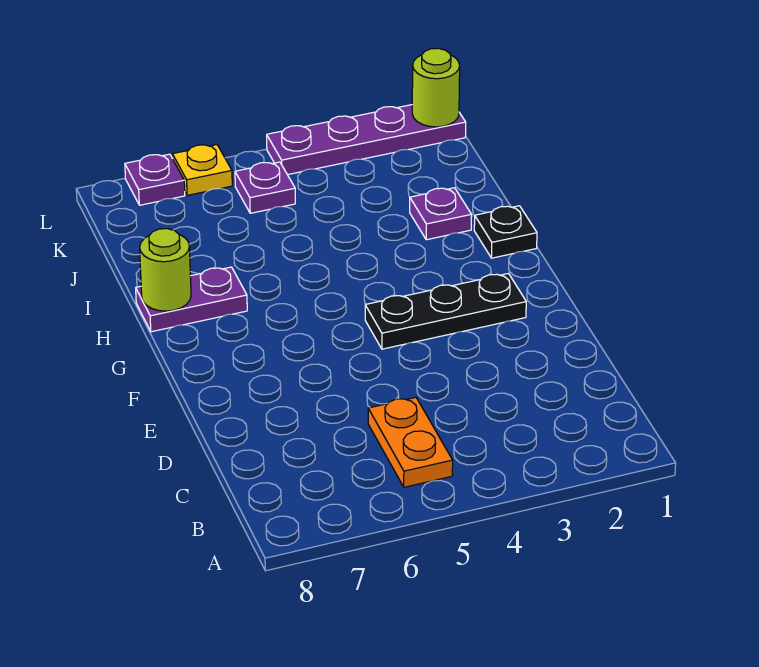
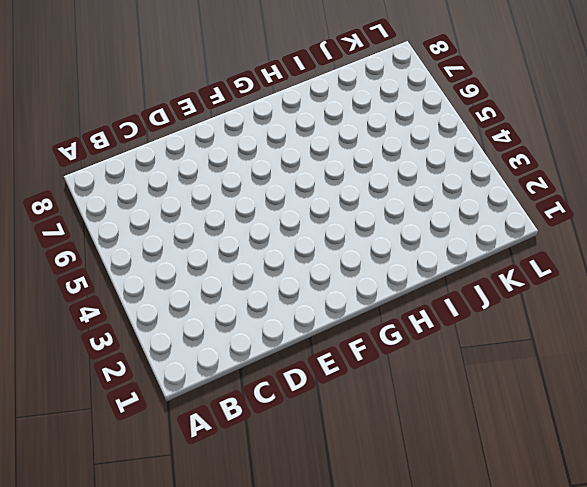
none -> orange 1x2 plate [368,397,453,487]
none -> black 1x3 plate [365,274,526,349]

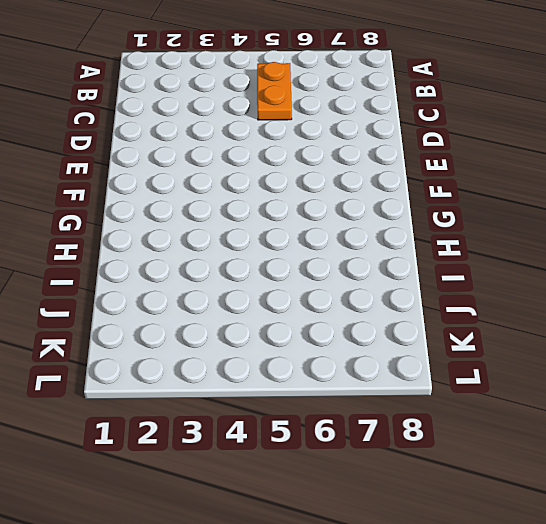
none -> black 1x3 plate [365,274,526,349]
none -> black 1x1 plate [474,206,537,258]

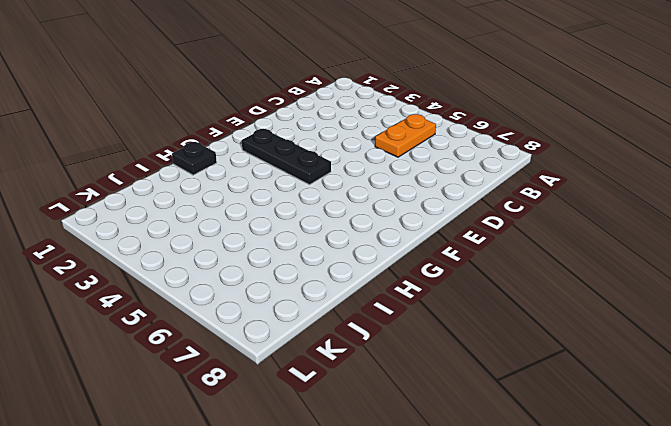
none -> purple 1x2 plate [136,267,247,332]
none -> purple 1x1 plate [410,188,472,240]

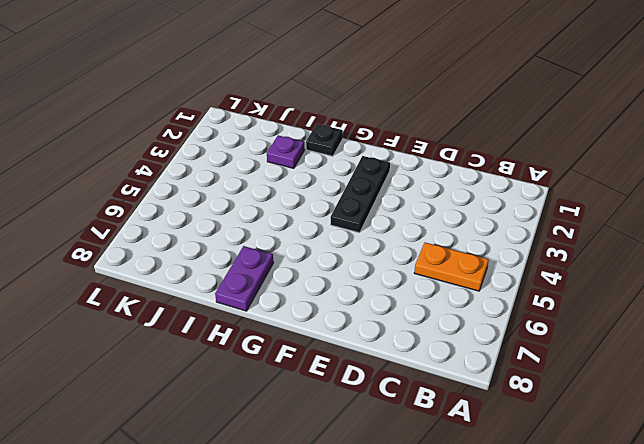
none -> purple 1x1 plate [235,162,295,213]
none -> purple 1x4 plate [267,105,466,175]

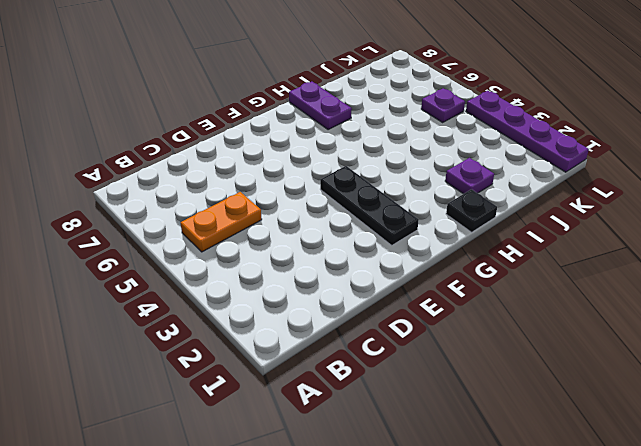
none -> yellow 1x1 plate [172,145,232,195]
none -> purple 1x1 plate [125,154,185,205]

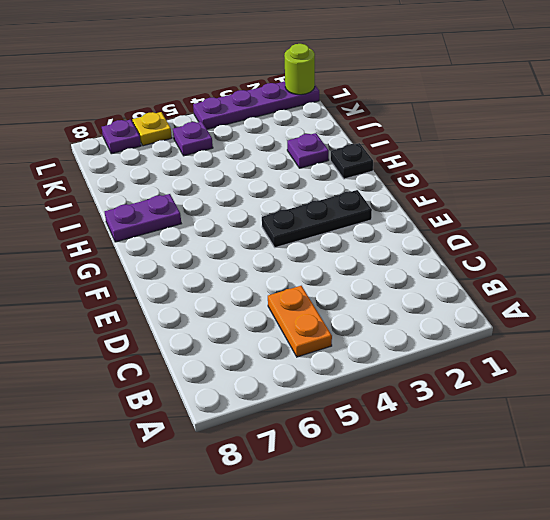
none -> lime 1x1 round brick [140,229,191,311]

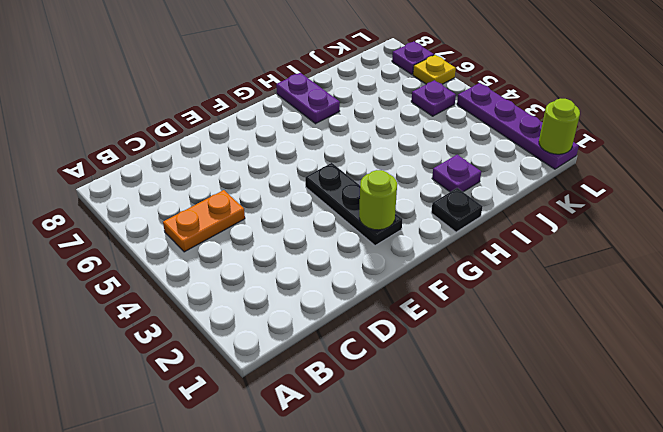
lime 1x1 round brick [359,170,397,230] -> lime 1x1 round brick moved to [140,229,191,311]

